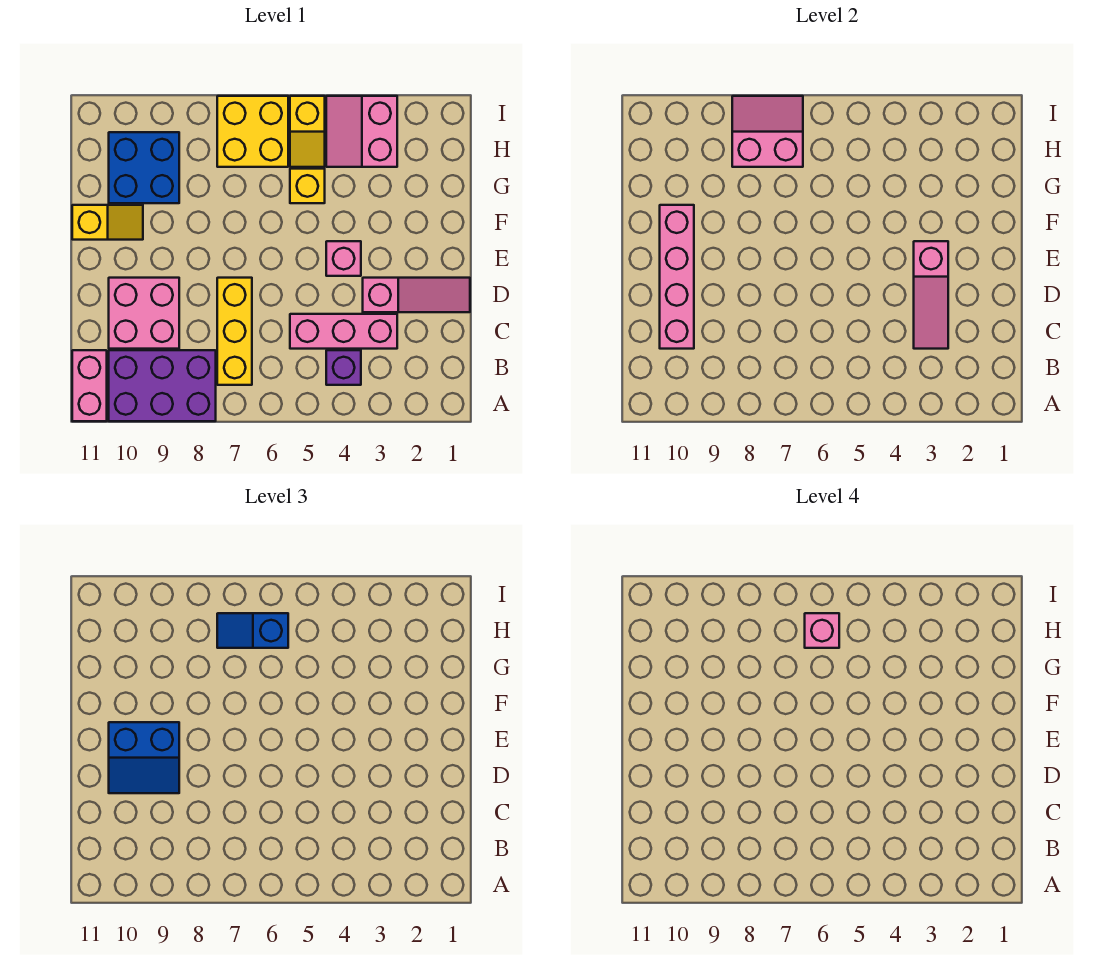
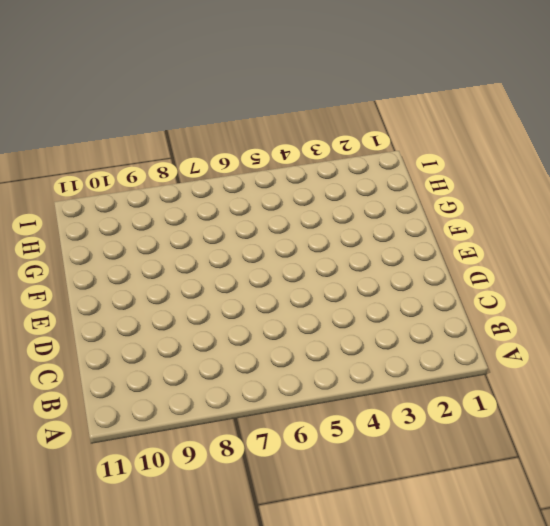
none -> purple 2x3 brick [109,350,216,421]
none -> pink 1x2 brick [72,350,107,421]
none -> purple 1x1 brick [326,350,361,385]

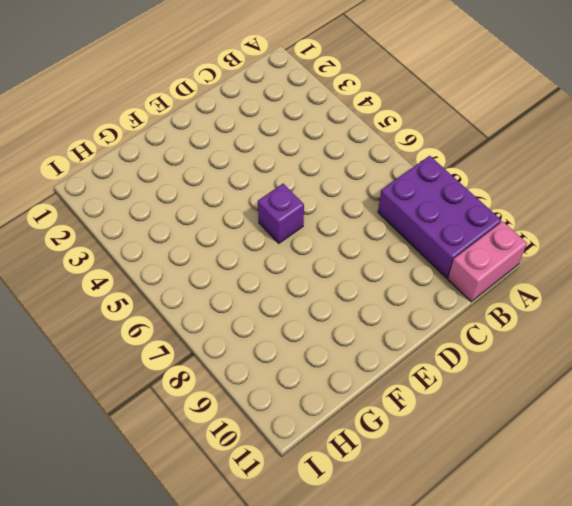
purple 1x1 brick [258,184,304,243] -> purple 1x1 brick moved to [326,350,361,385]
none -> yellow 1x3 brick [217,278,252,385]
none -> pink 1x3 brick [290,314,397,349]
none -> pink 2x2 brick [109,278,179,349]

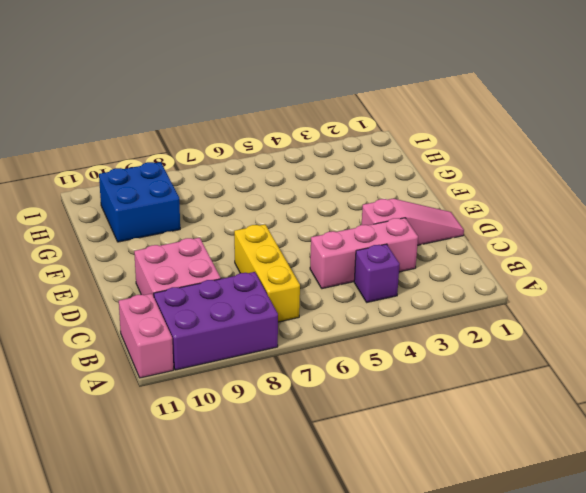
none -> pink 1x1 brick [326,241,361,276]
none -> yellow 1x2 slope [72,205,143,240]
none -> yellow 1x1 brick [290,169,325,203]

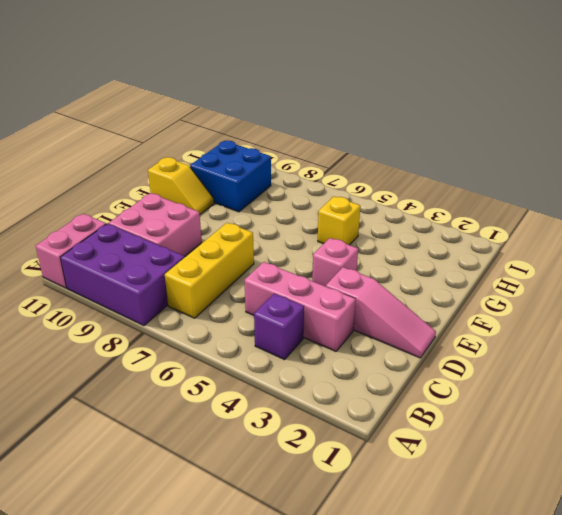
none -> pink 2x2 slope [326,96,397,167]
none -> yellow 1x2 slope [290,96,325,167]
none -> yellow 2x2 brick [217,96,288,167]

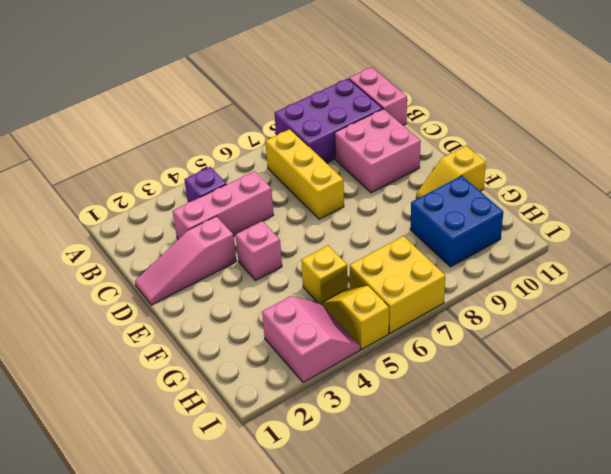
none -> pink 1x3 slope [914,241,948,349]
none -> pink 1x4 brick [660,205,694,349]
none -> pink 2x2 slope [732,96,803,167]

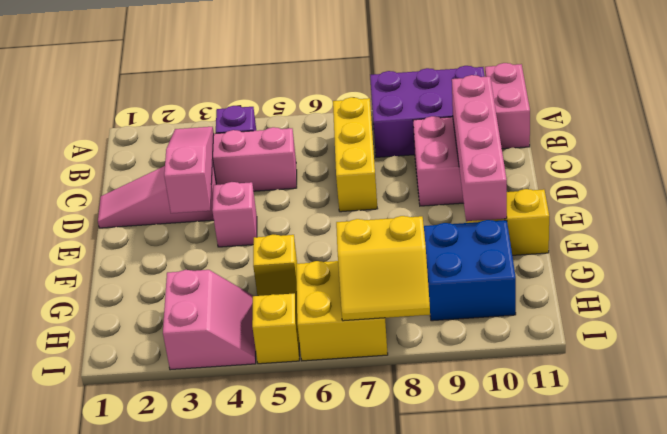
yellow 2x2 slope [336,216,430,321] -> pink 2x2 slope [732,96,803,167]
none -> blue 2x2 slope [109,722,179,793]
none -> blue 1x2 slope [217,613,288,648]
none -> pink 1x1 brick [805,613,839,648]

